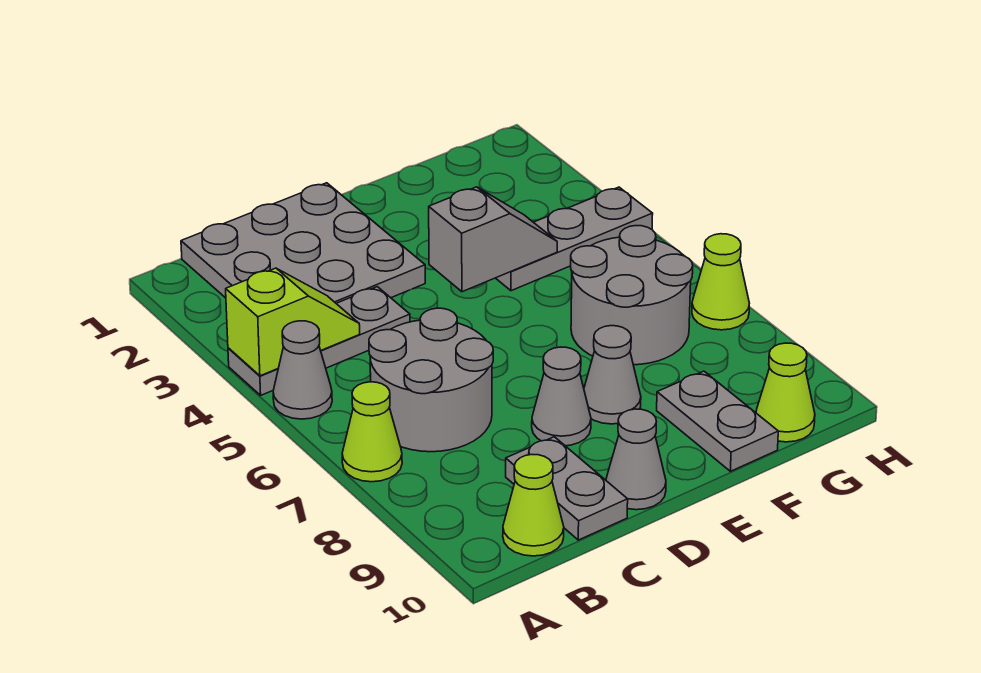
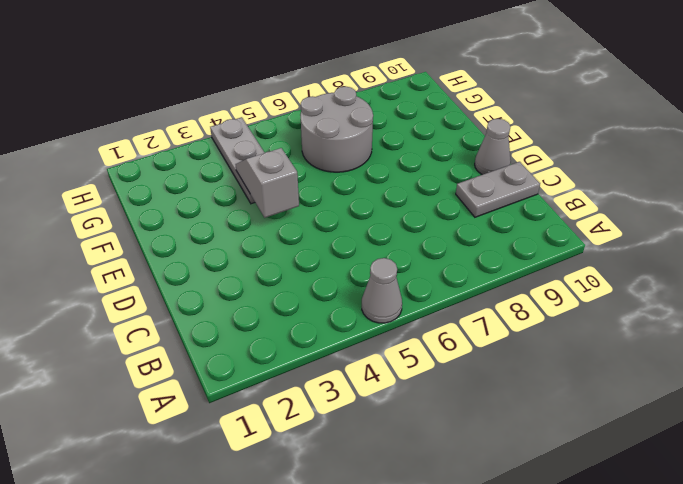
none -> grey 1x3 plate [228,287,410,395]
none -> lime 1x1 cone [342,382,402,482]
none -> grey 3x3 plate [181,183,425,303]

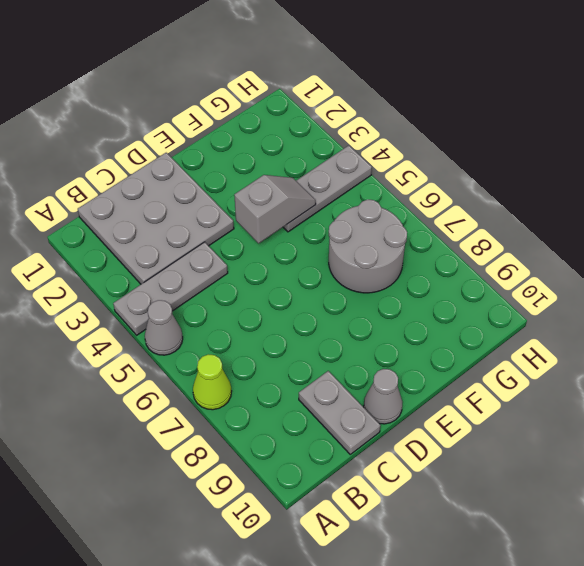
none -> grey 2x2 round brick [369,308,493,452]
none -> lime 1x1 cone [503,455,564,556]
none -> grey 1x1 cone [532,347,591,446]

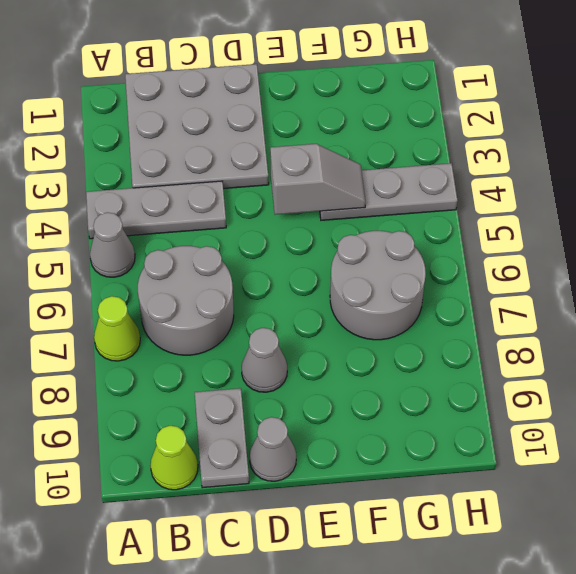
none -> grey 1x1 cone [584,326,641,424]
none -> grey 1x2 plate [657,371,778,471]
none -> lime 1x1 cone [756,343,815,442]

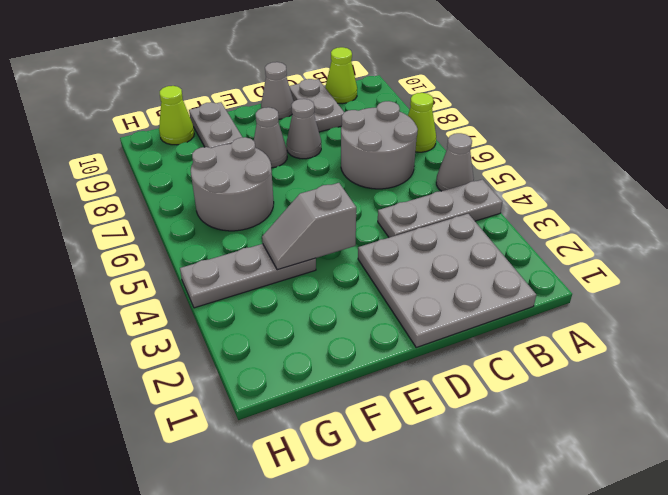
none -> lime 1x1 cone [692,234,749,330]
none -> lime 1x2 slope [226,268,360,376]

